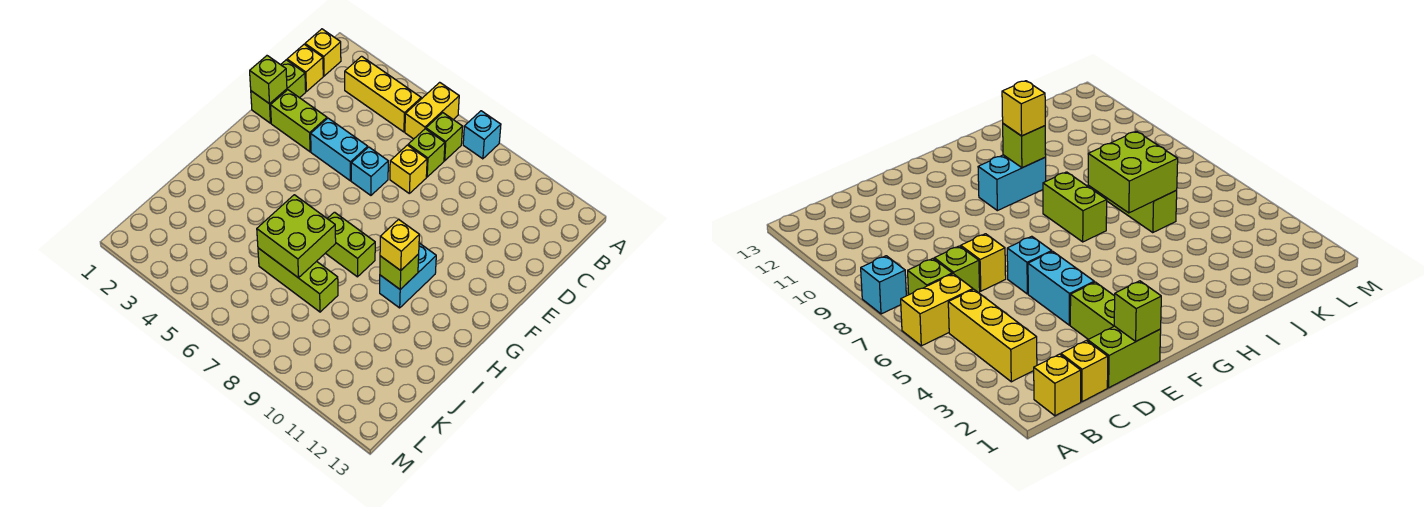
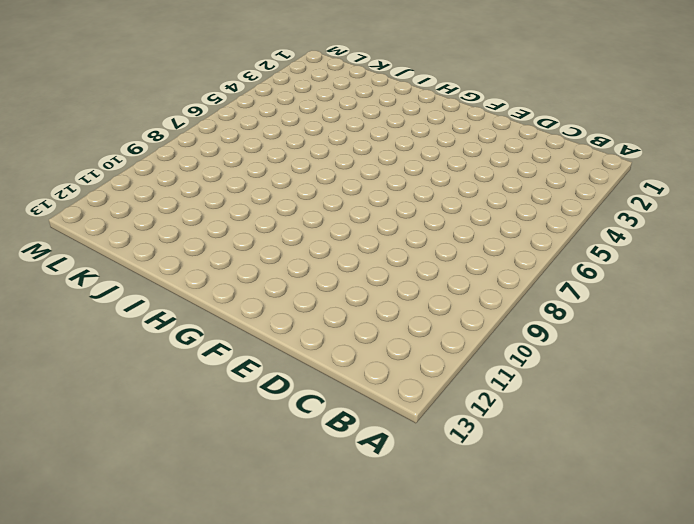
none -> yellow 1x2 brick [405,82,459,139]
none -> cyan 1x1 brick [463,111,501,159]
none -> yellow 1x1 brick [305,29,341,76]

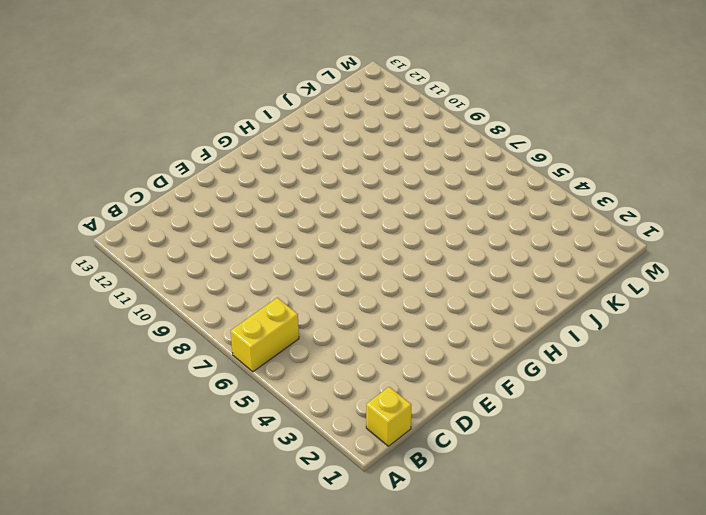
none -> cyan 1x1 brick [463,111,501,159]
none -> yellow 1x3 brick [345,56,421,132]
none -> lime 1x1 brick [426,113,463,161]

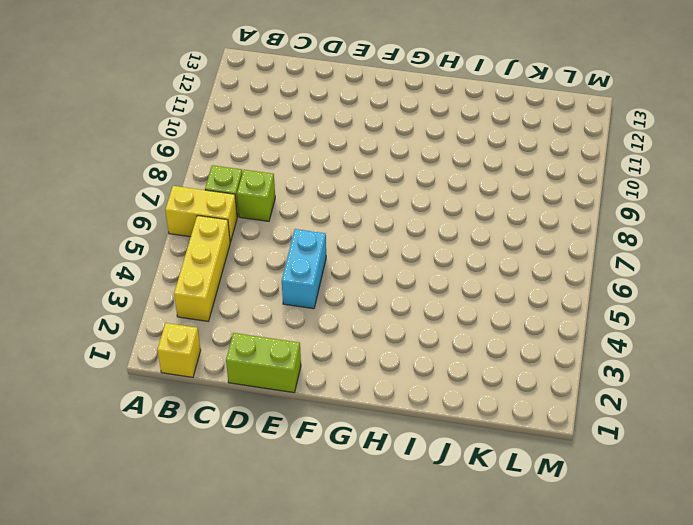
none -> cyan 1x1 brick [463,111,501,159]
none -> yellow 1x1 brick [287,44,323,91]
none -> yellow 1x1 brick [390,145,427,193]

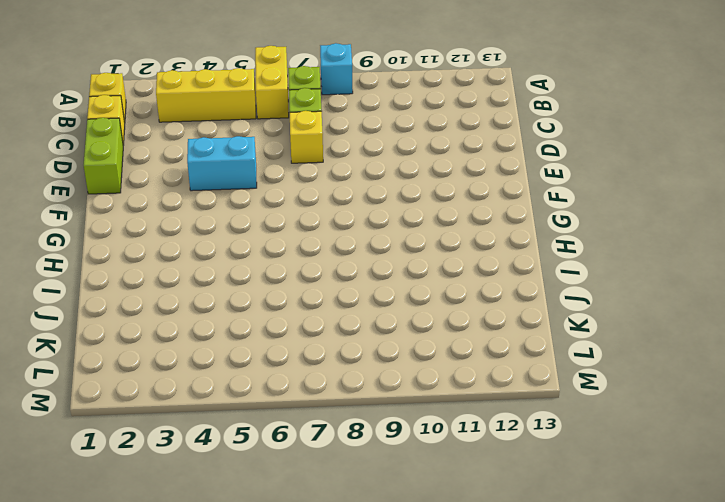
none -> lime 1x2 brick [271,90,327,152]
none -> cyan 1x1 brick [351,147,388,195]
none -> cyan 1x2 brick [380,243,436,308]

